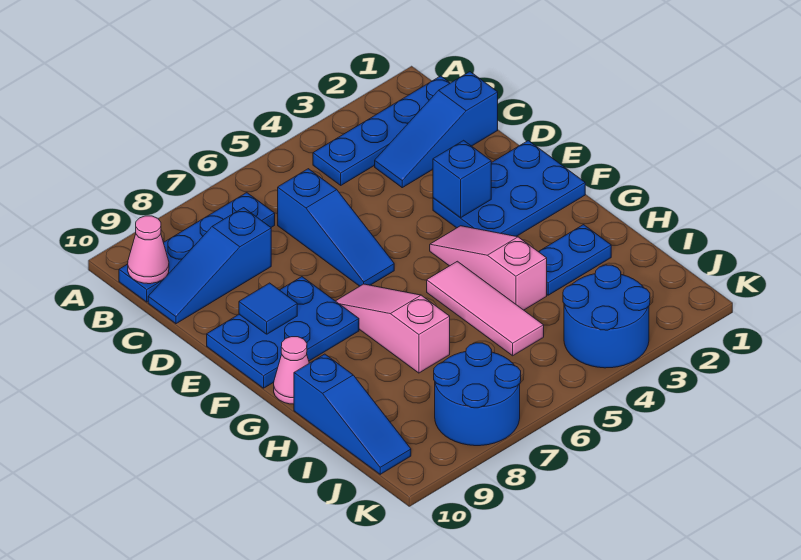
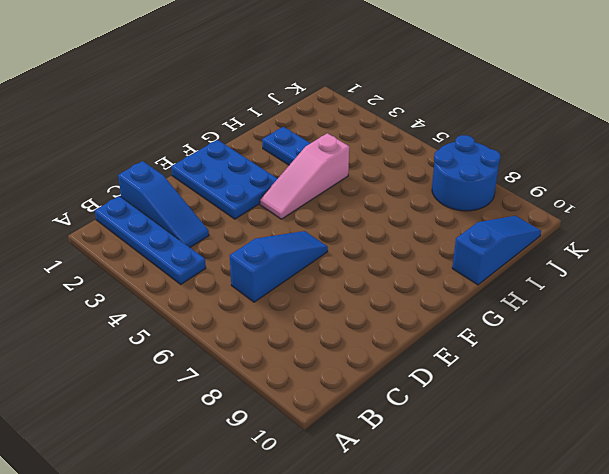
none -> blue 1x4 plate [119,193,275,302]
none -> blue 1x3 slope [148,208,271,324]
none -> blue 2x3 plate [207,277,359,388]

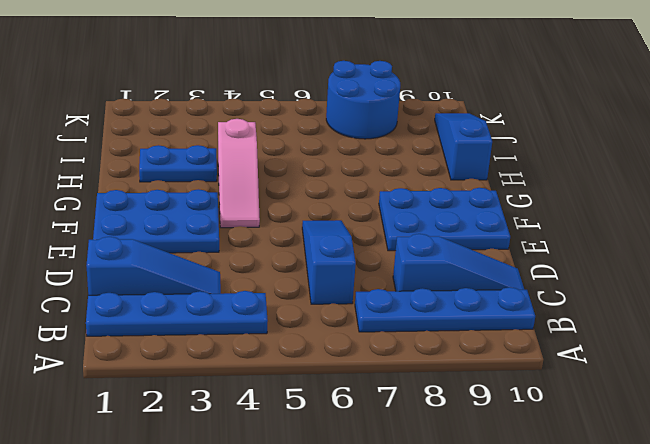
none -> pink 1x3 slope [336,284,450,373]
none -> pink 1x3 tile [427,261,544,356]
none -> pink 1x1 cone [274,337,309,404]

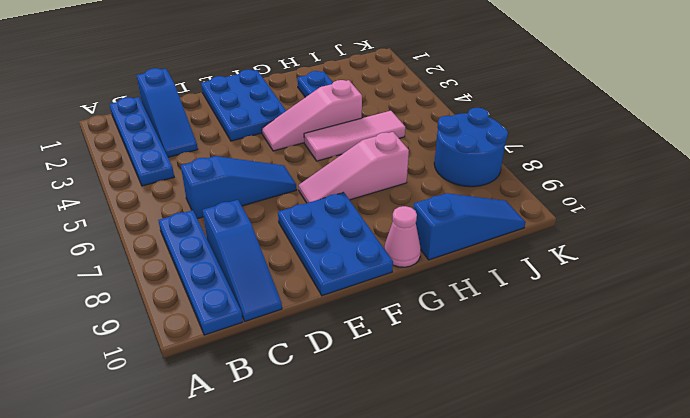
none -> blue 2x2 round brick [563,265,650,368]
none -> pink 1x1 cone [128,216,169,284]
none -> blue 1x1 brick [433,140,491,218]

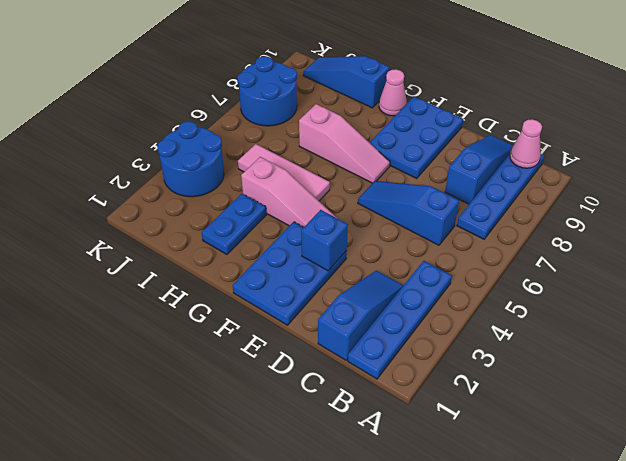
none -> blue 1x1 tile [239,283,297,334]

